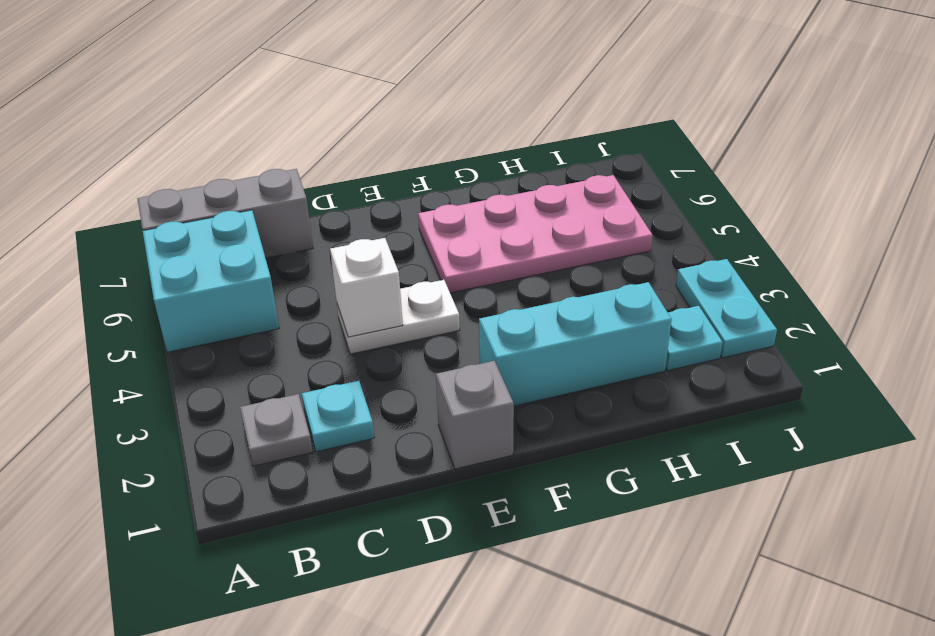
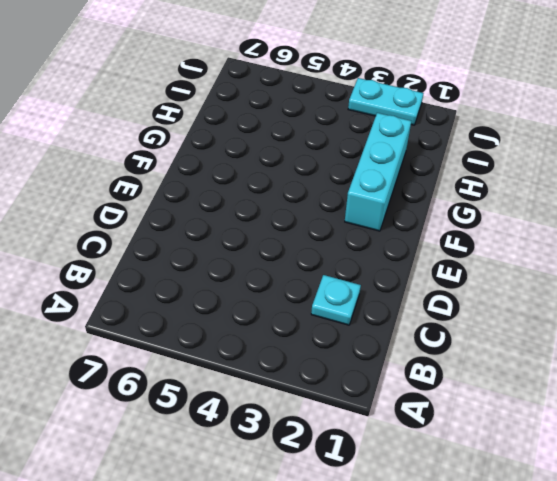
none -> cyan 2x2 brick [143,210,279,352]
none -> grey 1x3 brick [137,169,313,258]

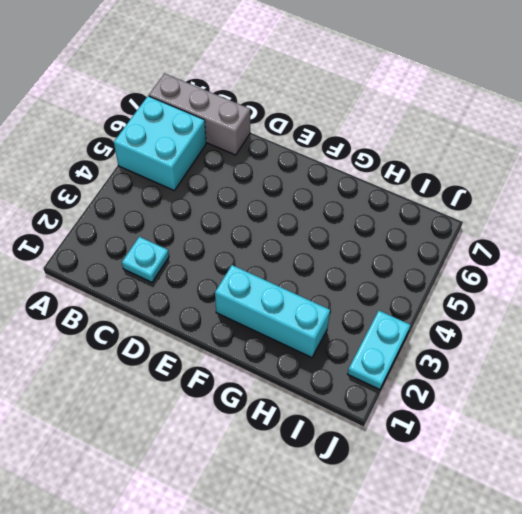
none -> grey 1x1 plate [240,394,313,466]
none -> white 1x2 plate [337,280,460,354]

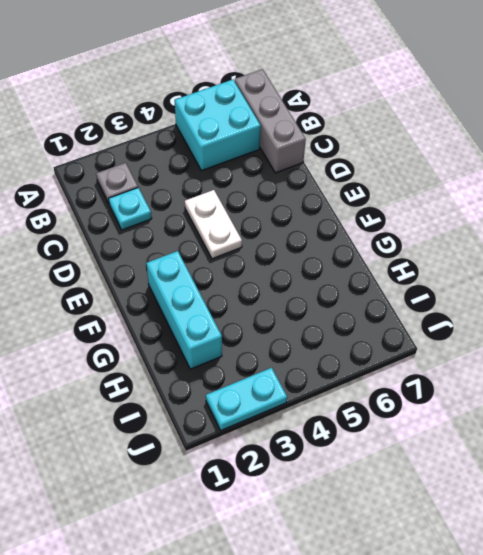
none -> grey 1x1 brick [436,361,514,469]
none -> pink 2x4 plate [418,175,652,293]

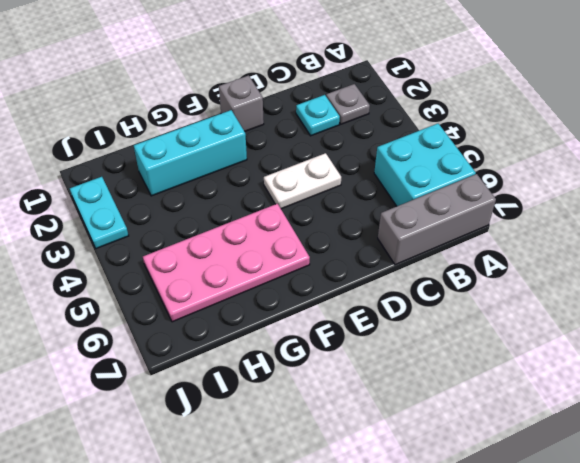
none -> cyan 1x1 plate [666,306,723,370]
none -> white 1x1 brick [330,238,403,337]

